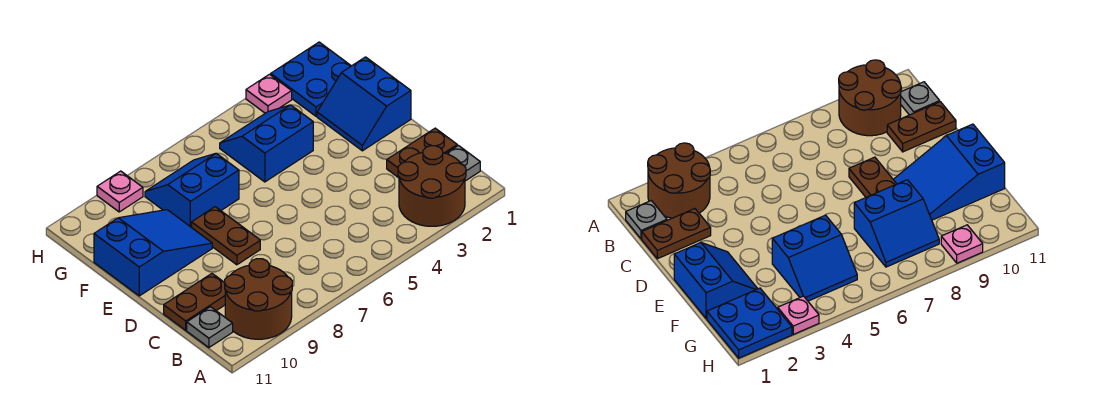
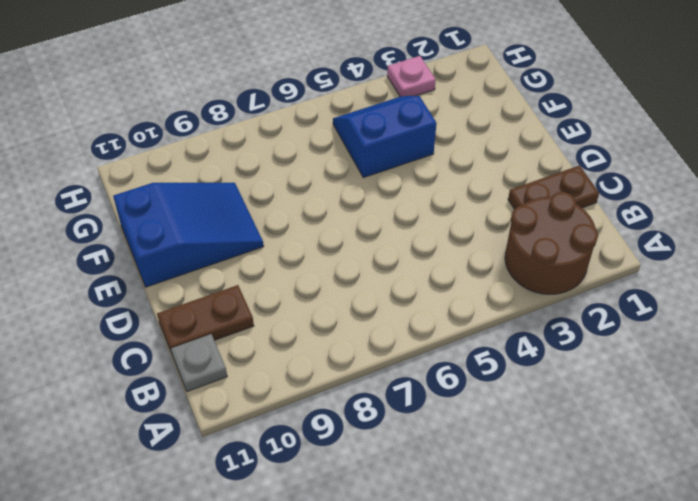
none -> brown 2x2 round brick [225,259,292,339]
none -> grey 1x1 plate [446,145,480,181]
none -> brown 1x2 plate [192,207,260,265]

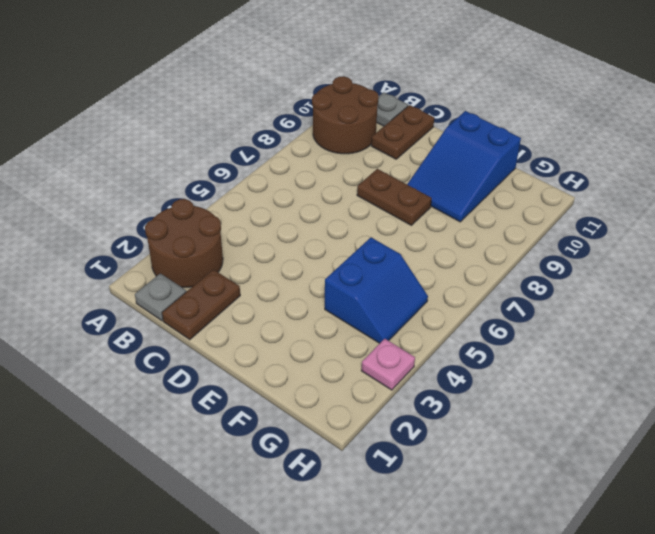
none -> blue 2x2 slope [317,57,411,151]
none -> blue 2x2 slope [145,153,239,227]
none -> blue 2x2 plate [271,42,351,116]

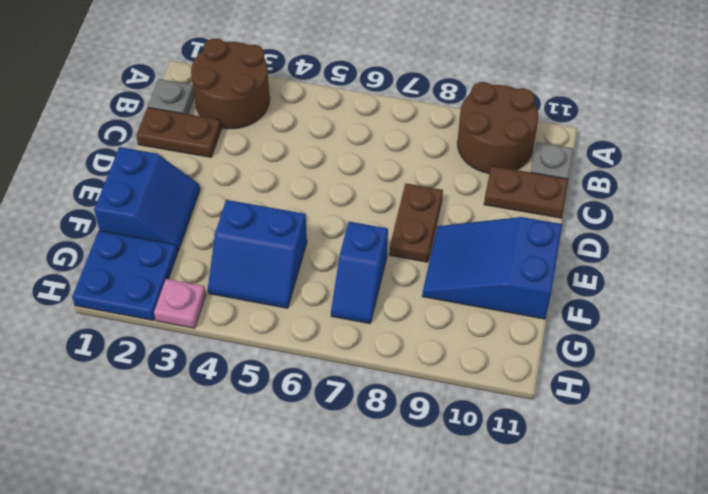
blue 1x2 slope [331,222,388,324] -> blue 2x2 slope [145,153,239,227]
none -> pink 1x1 plate [97,171,143,212]

